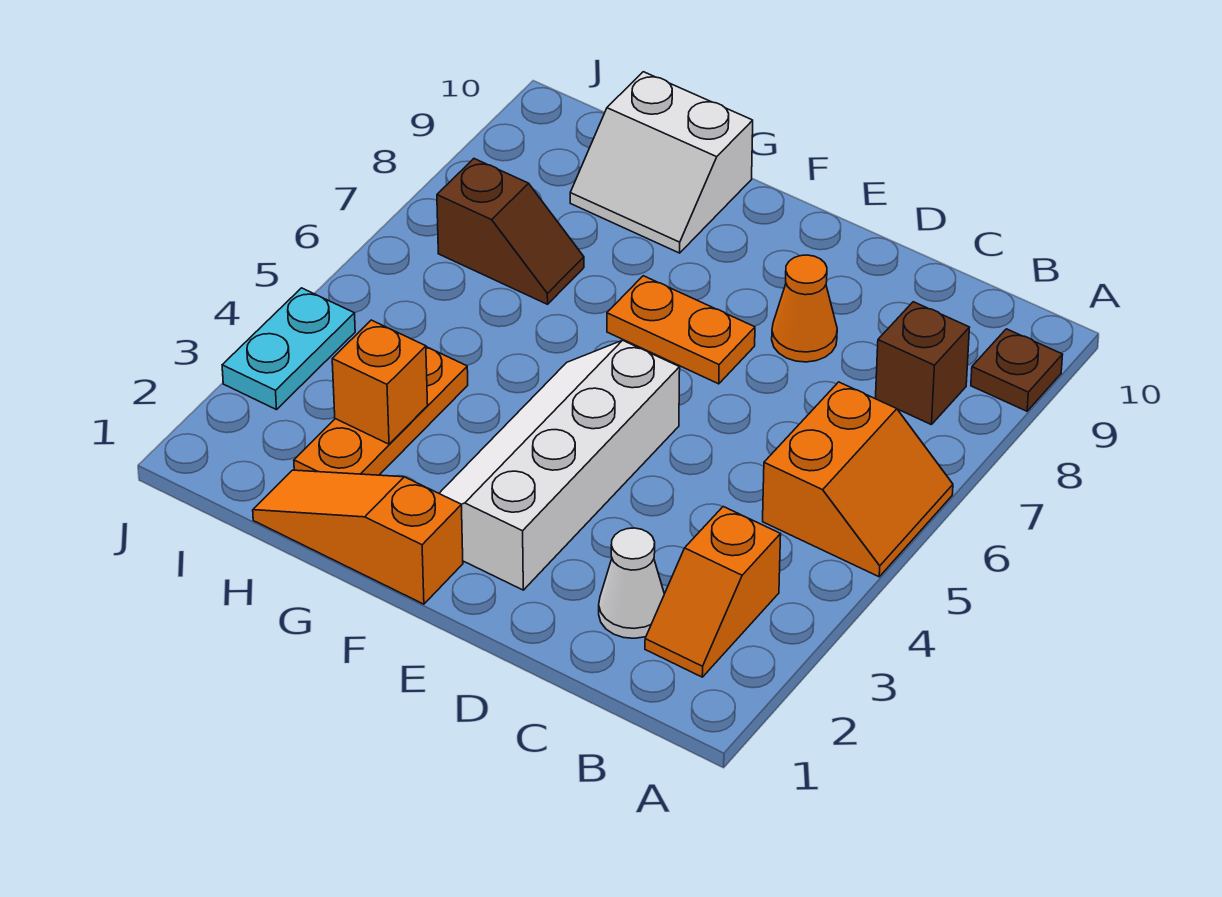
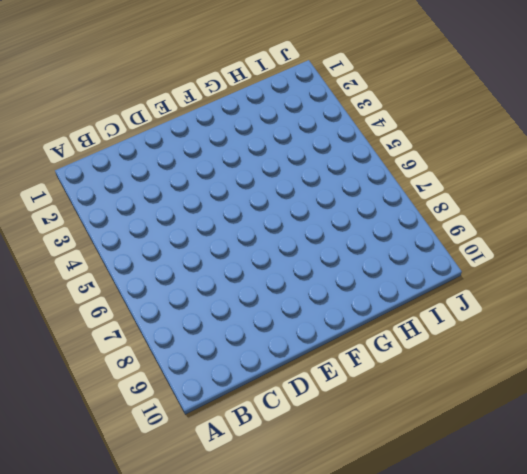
none -> orange 2x2 slope [763,382,953,577]
none -> brown 1x1 plate [971,329,1063,411]
none -> orange 1x2 slope [645,507,781,677]

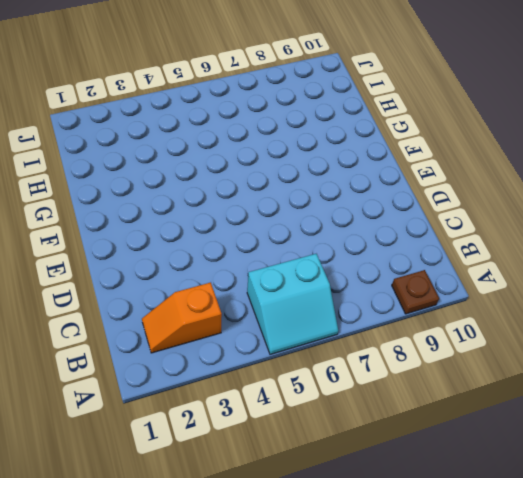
cyan 2x2 slope [247,254,338,354] -> orange 2x2 slope [763,382,953,577]
none -> brown 1x1 brick [876,302,970,425]
none -> white 1x1 cone [599,528,664,638]
none -> orange 1x1 cone [772,255,837,362]

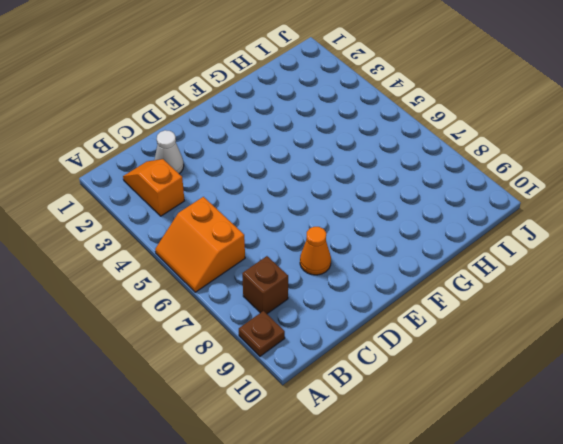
none -> white 2x4 slope [439,340,680,590]
none -> orange 1x2 plate [607,276,755,384]
none -> orange 1x3 slope [253,470,463,604]

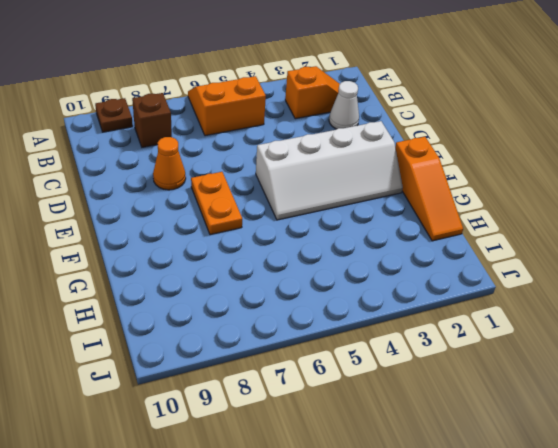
none -> white 2x2 slope [570,72,753,253]
none -> orange 1x3 plate [294,347,468,475]
none -> brown 1x2 slope [437,159,584,304]

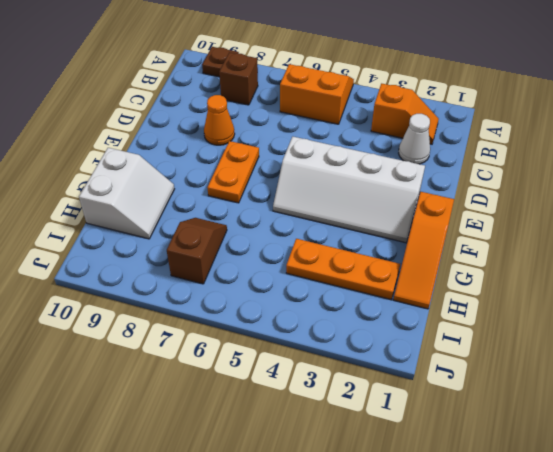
none -> cyan 1x2 plate [222,288,355,410]
none -> orange 1x1 brick [332,320,428,444]

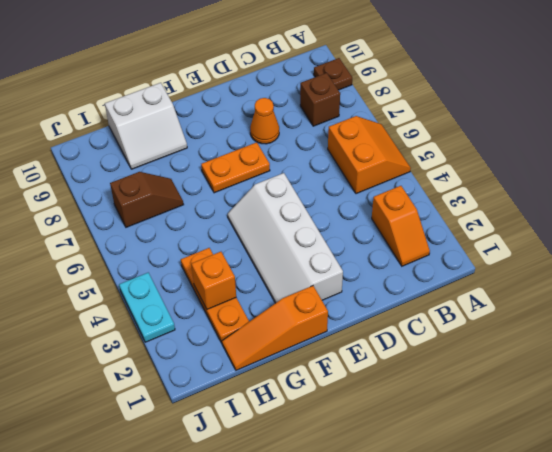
none -> white 1x1 cone [599,528,664,638]

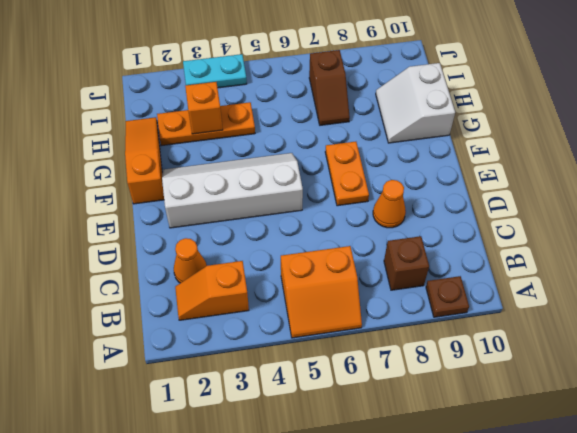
orange 1x1 cone [174,238,207,283] -> white 1x1 cone [599,528,664,638]

